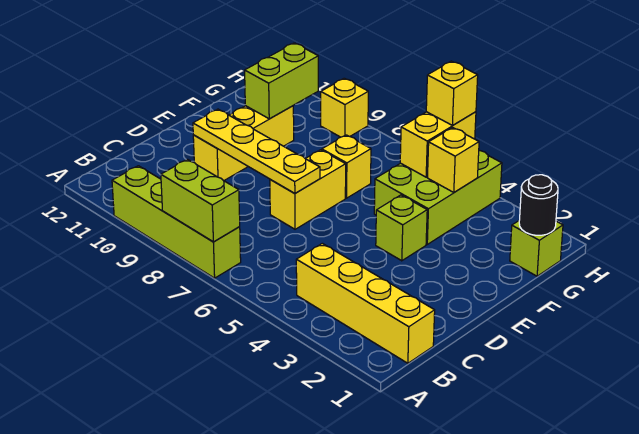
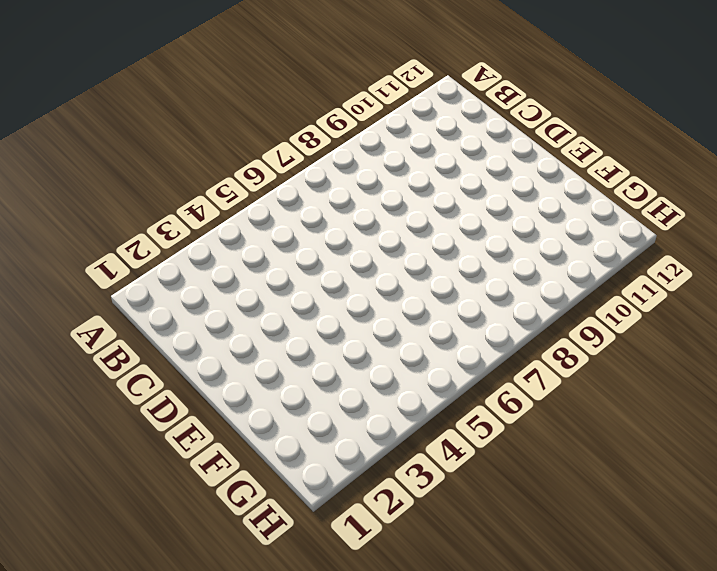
none -> lime 1x4 brick [112,166,241,278]
none -> yellow 1x4 brick [296,243,435,363]
none -> yellow 1x2 brick [270,150,346,229]

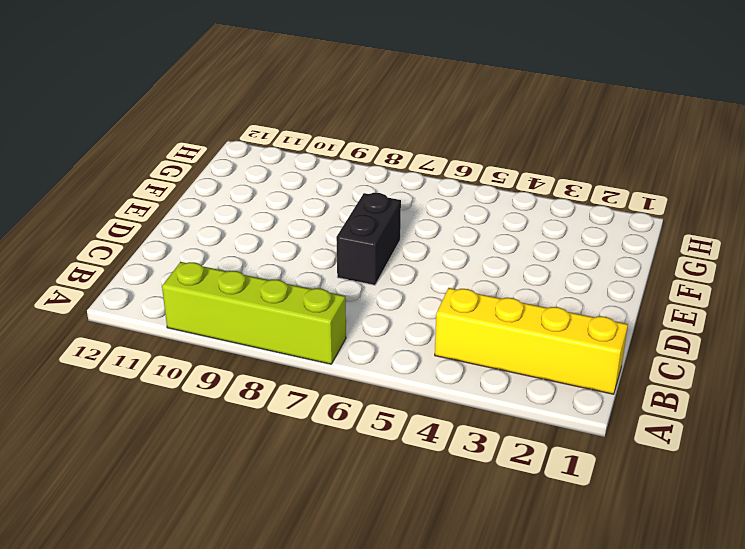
black 1x2 brick [336,193,401,285] -> yellow 1x2 brick [270,150,346,229]
none -> yellow 1x3 brick [193,106,294,181]
none -> lime 1x1 brick [376,195,427,261]
none -> lime 2x3 brick [374,150,502,244]

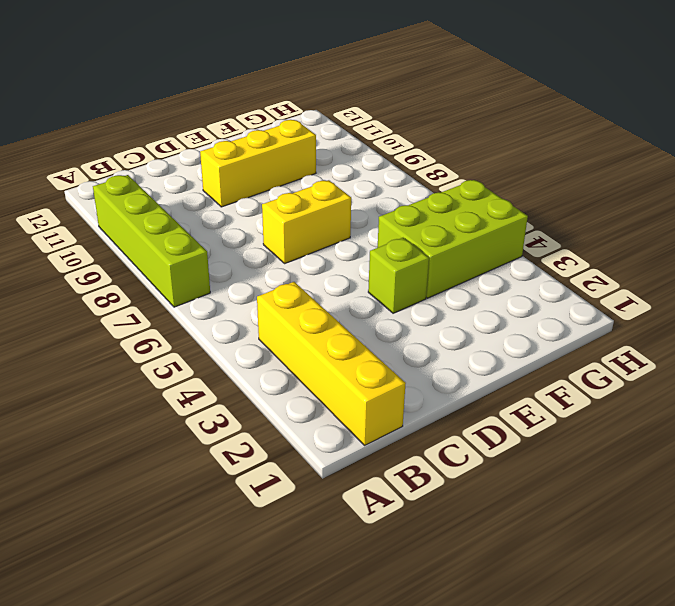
none -> yellow 1x1 brick [322,135,371,198]
none -> lime 1x1 brick [510,221,563,276]
none -> yellow 1x1 brick [321,78,368,137]

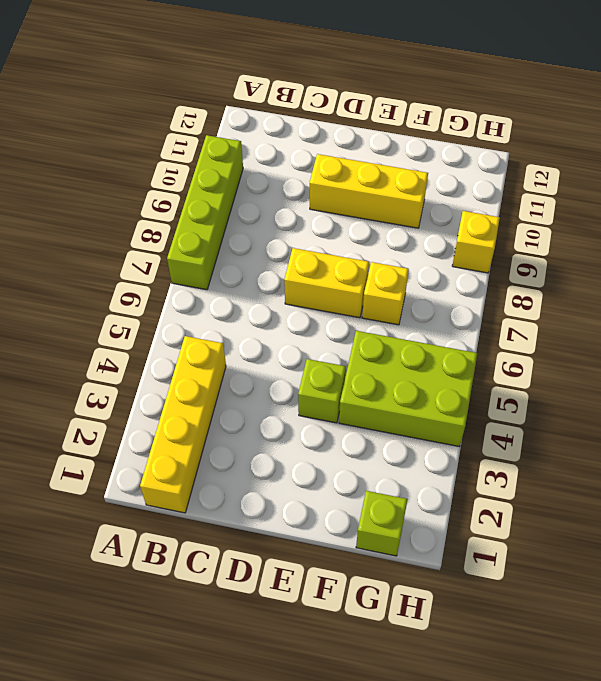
none -> lime 1x2 brick [161,159,240,242]
none -> yellow 1x4 plate [193,109,320,193]
none -> lime 1x2 brick [245,43,318,119]

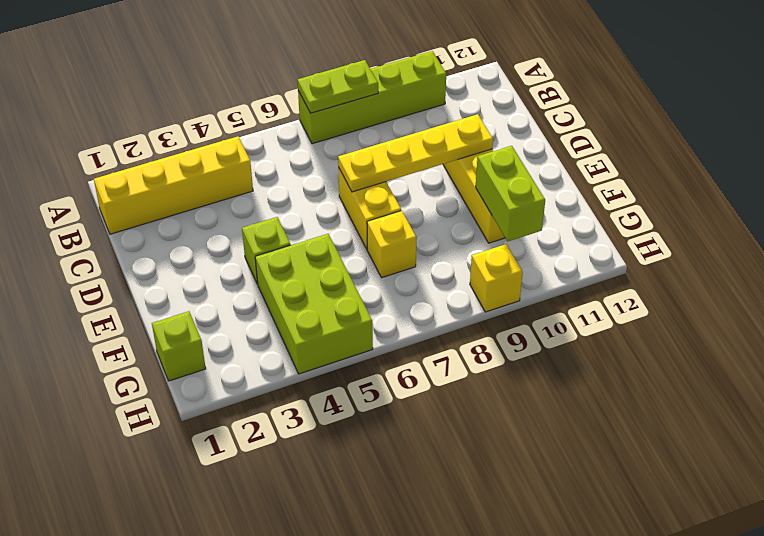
lime 1x2 plate [297,60,378,113] -> lime 1x2 brick [161,159,240,242]
none -> black 1x1 round brick [519,175,558,235]
none -> yellow 1x1 brick [428,128,479,192]
none -> yellow 1x2 brick [400,112,476,177]

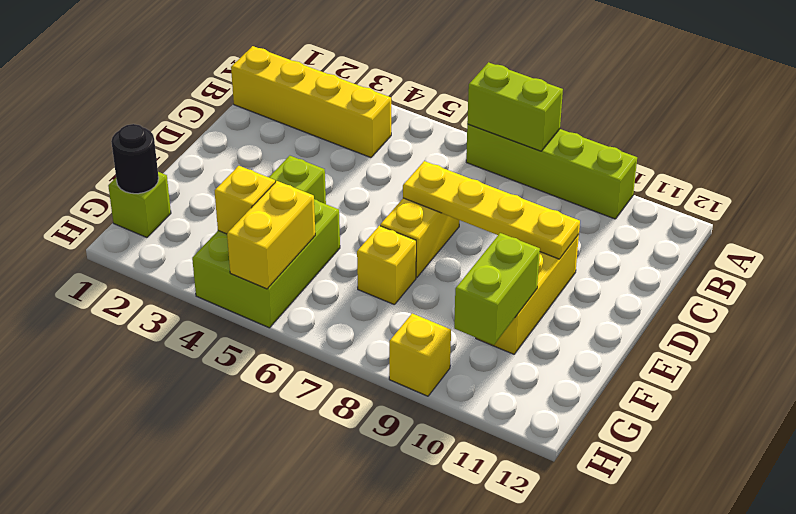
none -> yellow 1x1 brick [426,61,478,125]

